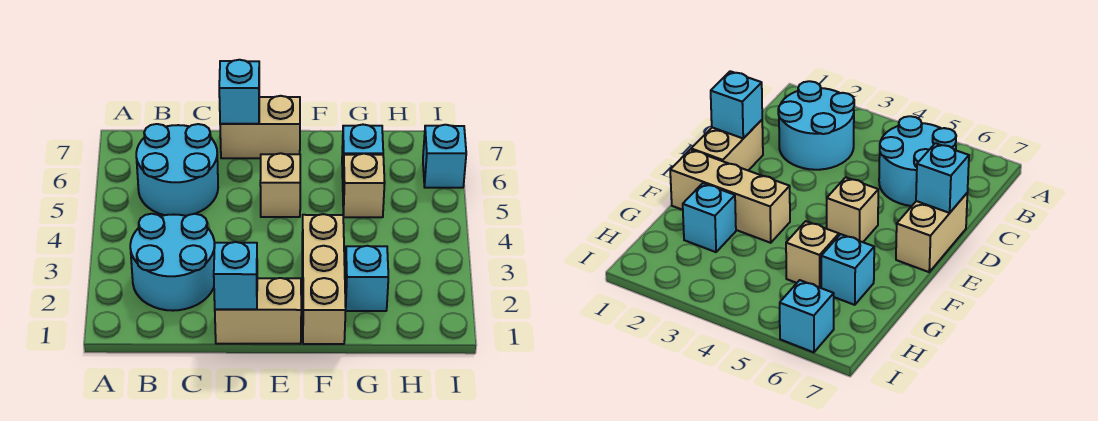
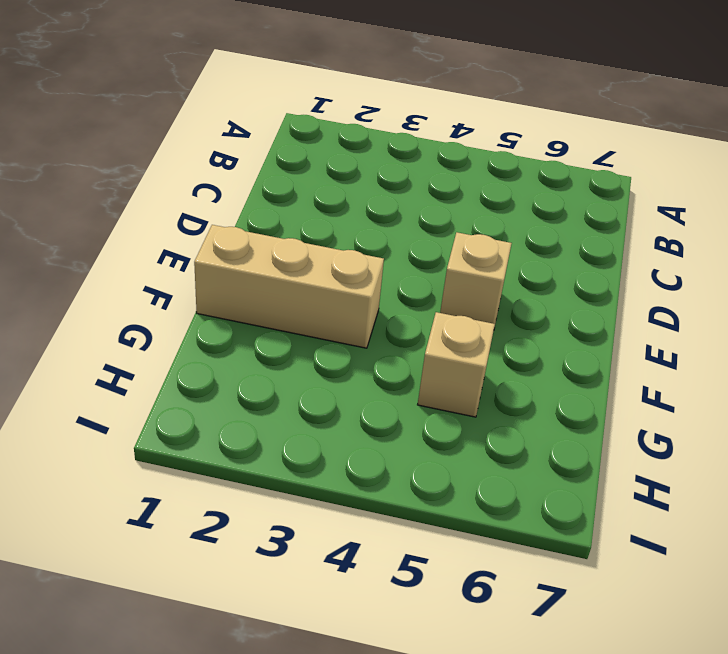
none -> cyan 2x2 round brick [130,214,215,311]
none -> cyan 2x2 round brick [136,124,218,216]
none -> tan 1x2 brick [215,278,301,344]

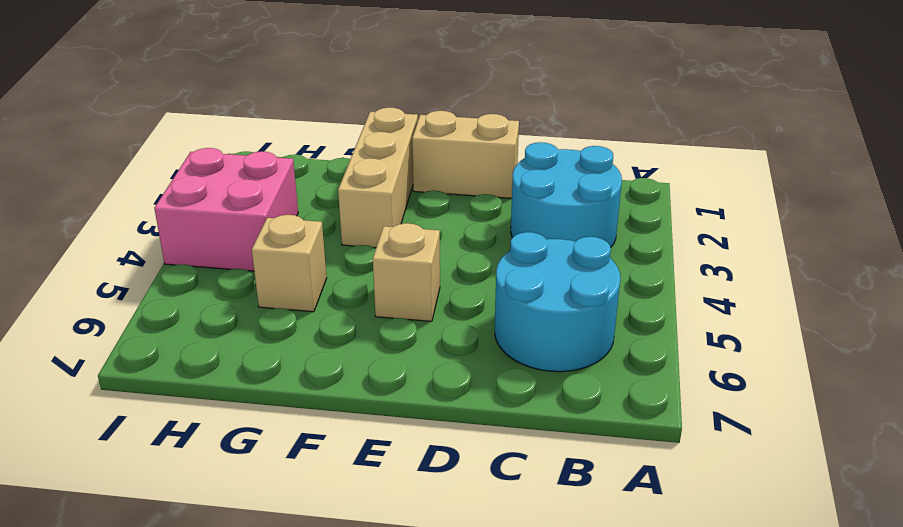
pink 2x2 brick [154,148,298,271] -> none
none -> tan 1x2 brick [220,96,300,158]
none -> cyan 1x1 brick [345,246,388,311]
none -> cyan 1x1 brick [342,125,383,178]

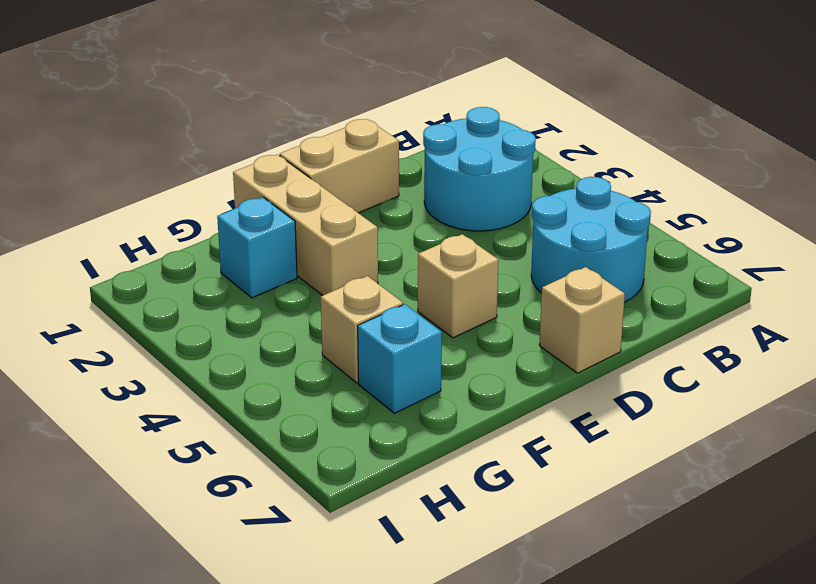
tan 1x1 brick [539,267,625,373] -> tan 1x2 brick [220,96,300,158]
none -> cyan 1x1 brick [423,125,466,188]
none -> cyan 1x1 brick [214,242,257,309]
none -> cyan 1x1 brick [219,60,259,124]

